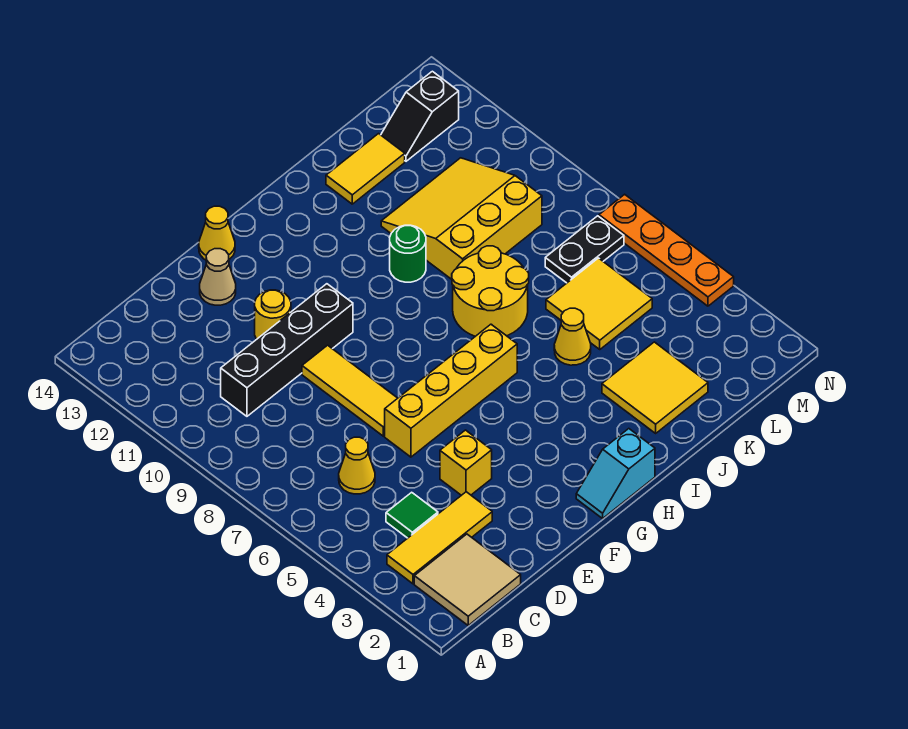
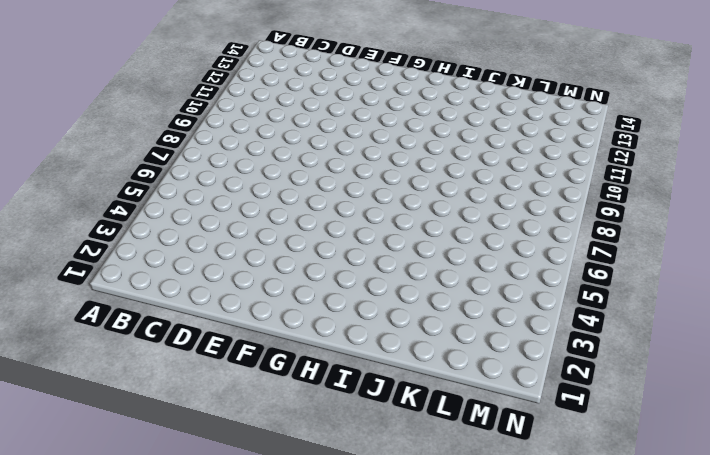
none -> tan 2x2 tile [414,534,521,625]
none -> yellow 1x3 tile [387,492,492,584]
none -> green 1x1 tile [386,492,438,538]

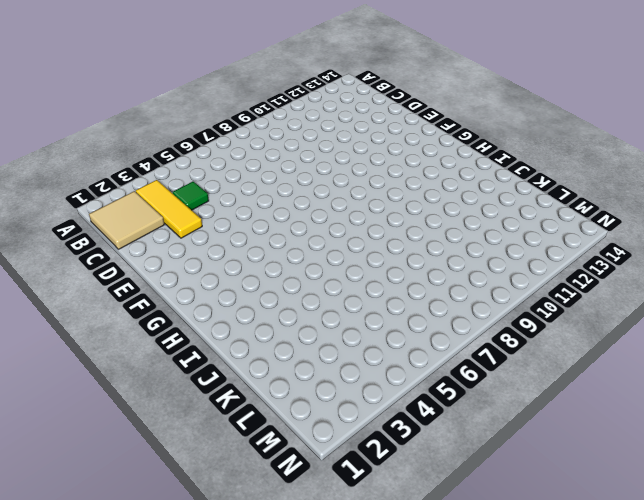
none -> yellow 1x1 cone [339,437,375,494]
none -> black 1x4 brick [221,284,353,416]
none -> yellow 1x1 brick [440,430,492,495]

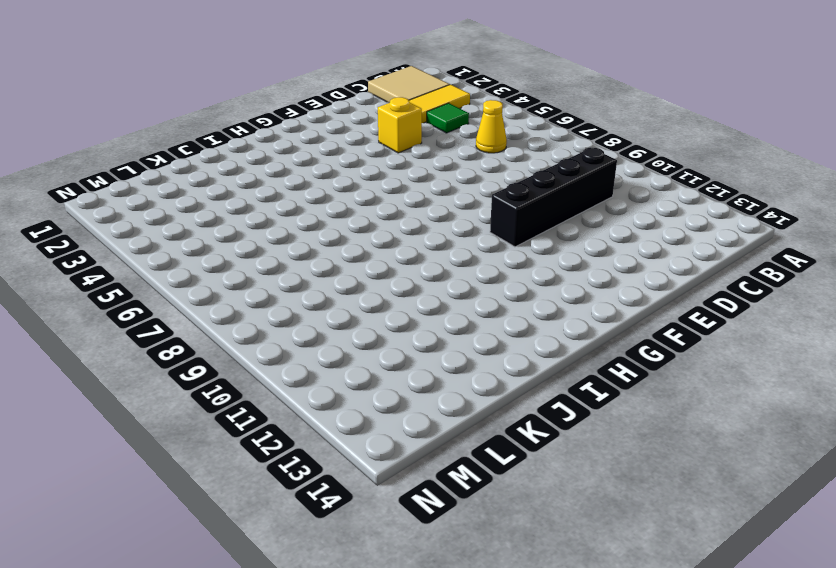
none -> yellow 1x4 brick [385,324,517,457]
none -> yellow 1x3 tile [302,345,397,436]
none -> yellow 1x1 round brick [255,290,291,339]

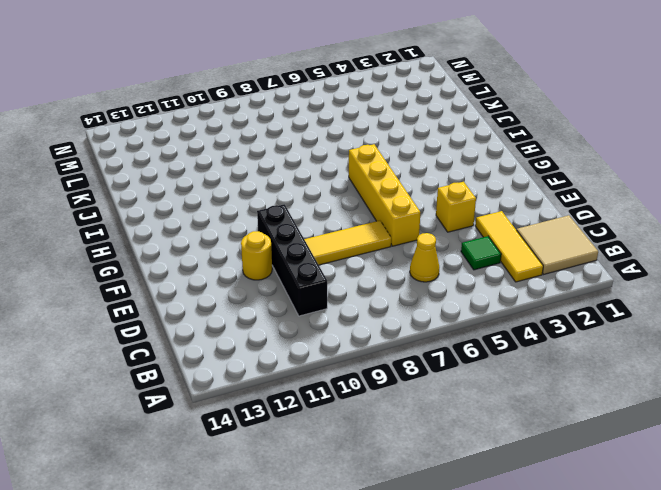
none -> tan 1x1 cone [200,249,236,305]
none -> yellow 1x1 cone [199,206,235,260]
none -> cyan 1x2 slope [576,429,655,518]

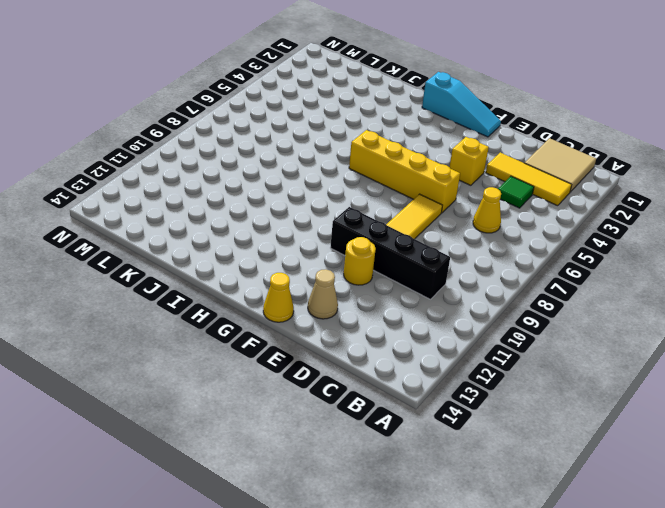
cyan 1x3 slope [422,72,501,137] -> cyan 1x2 slope [576,429,655,518]
none -> yellow 2x2 round brick [452,246,529,336]
none -> green 1x1 round brick [390,225,426,282]
none -> yellow 2x2 tile [602,342,708,433]

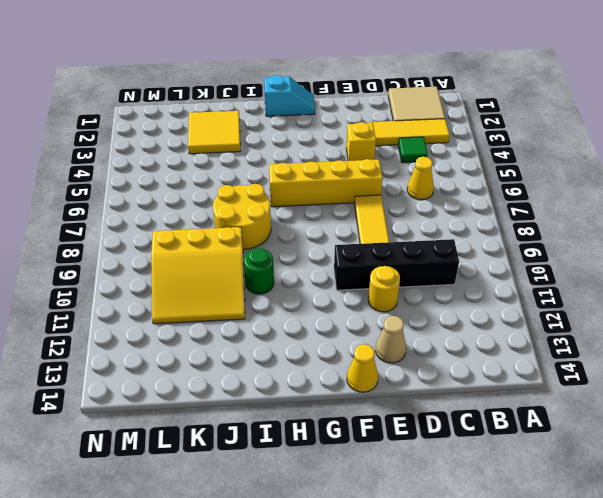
none -> yellow 1x1 cone [554,308,591,365]
none -> yellow 1x2 tile [326,134,405,204]
none -> yellow 2x2 tile [546,258,652,349]

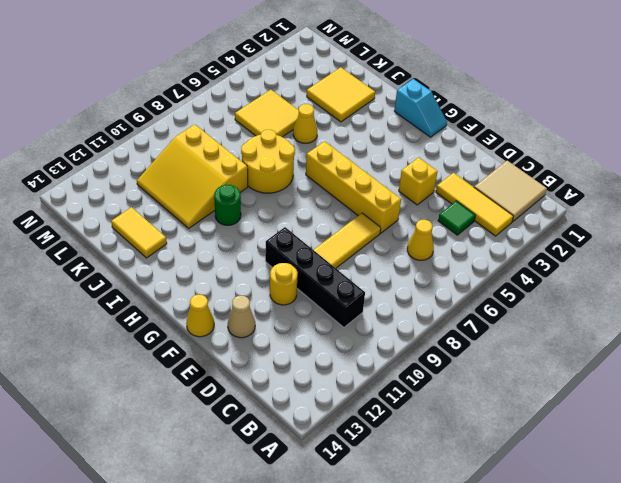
none -> black 1x2 plate [545,216,624,283]
none -> black 1x2 slope [381,71,459,161]
none -> orange 1x4 plate [599,194,734,306]

